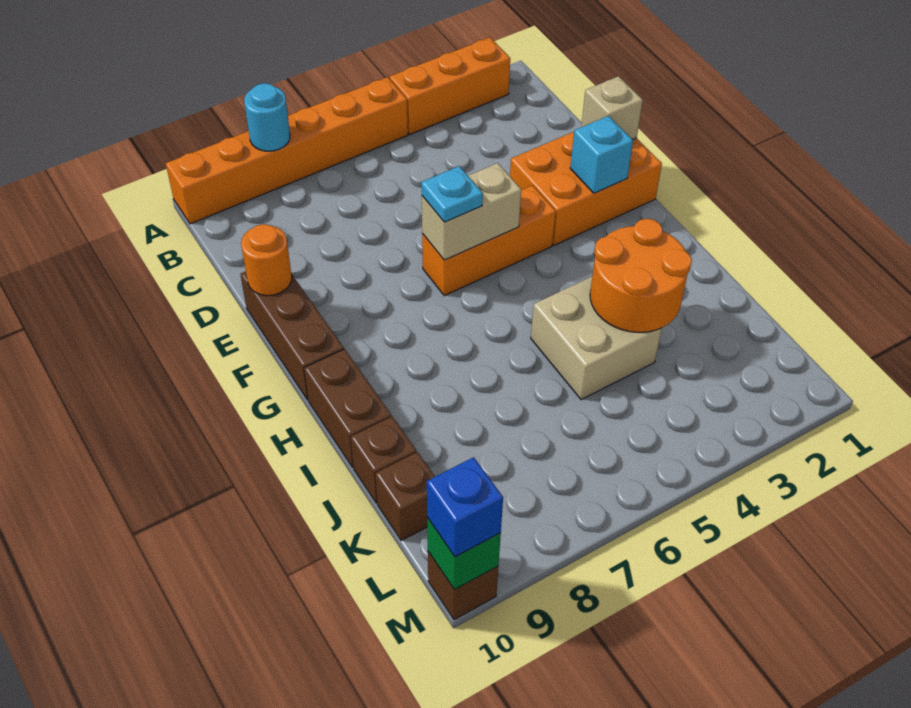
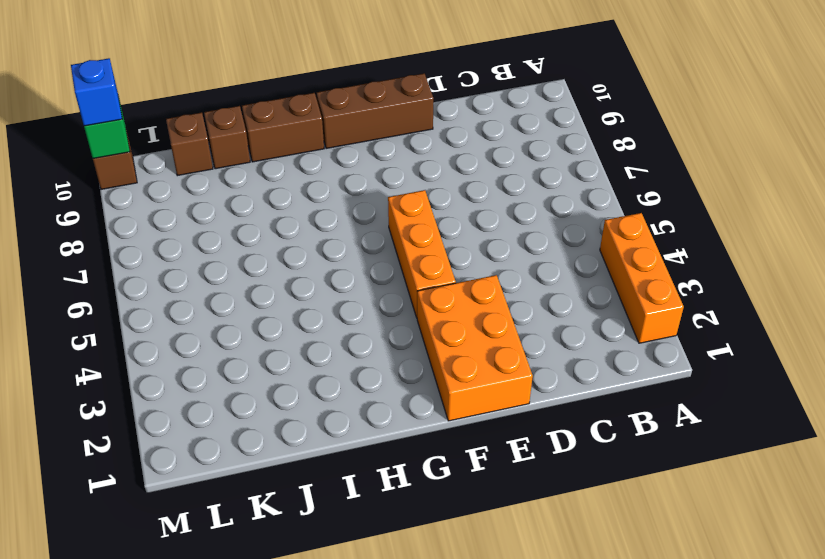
none -> orange 1x6 brick [166,77,408,224]
none -> tan 2x2 brick [531,277,662,400]
none -> cyan 1x1 round brick [244,83,290,151]

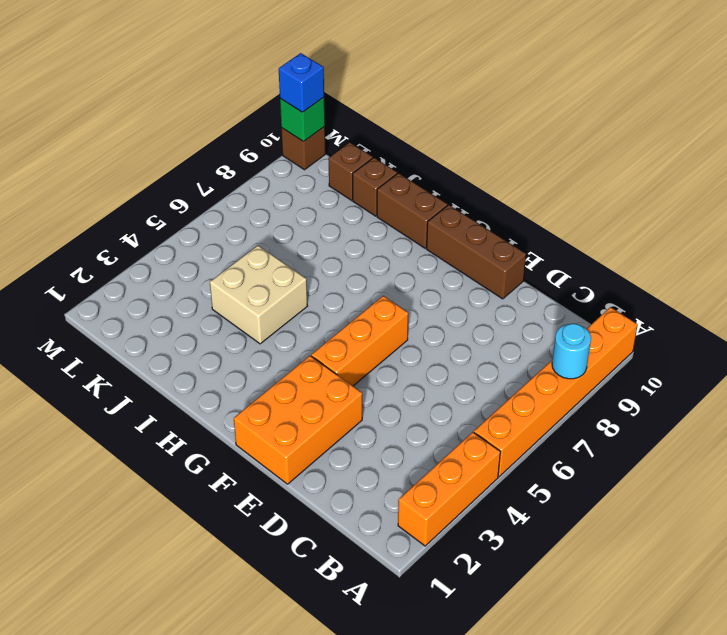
none -> tan 1x1 brick [581,76,643,140]
none -> orange 1x1 round brick [241,224,292,296]
none -> cyan 1x1 brick [570,116,633,193]

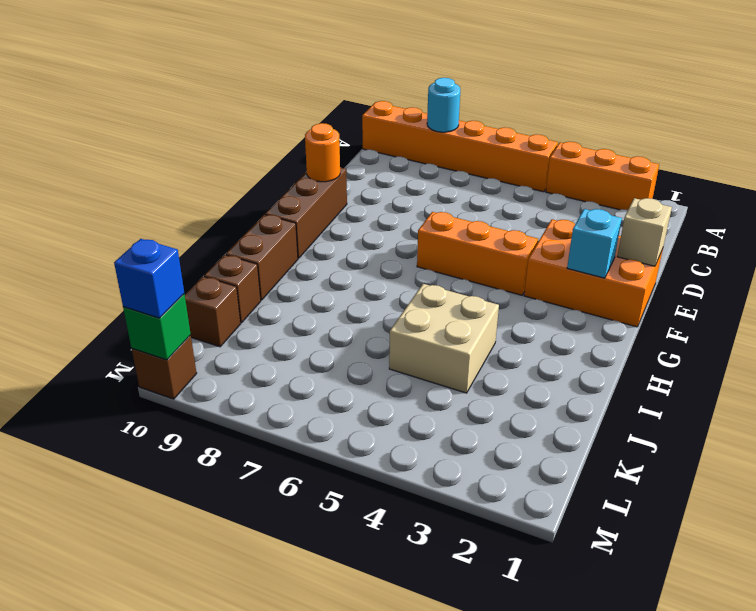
none -> tan 1x2 brick [422,163,521,260]
none -> orange 2x2 round brick [590,219,692,332]
none -> cyan 1x1 plate [421,166,483,222]

